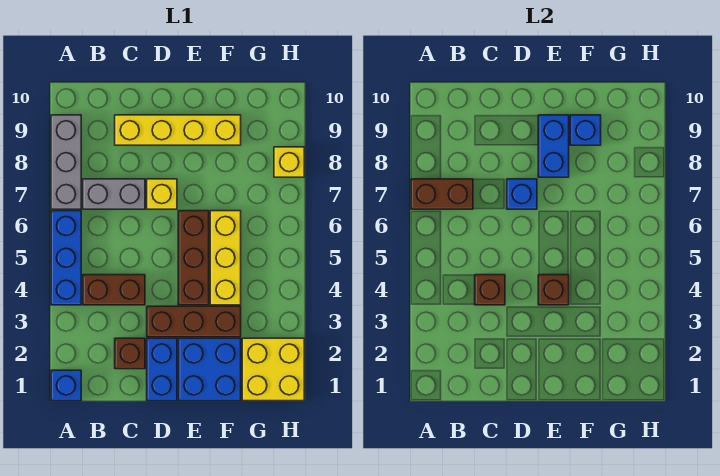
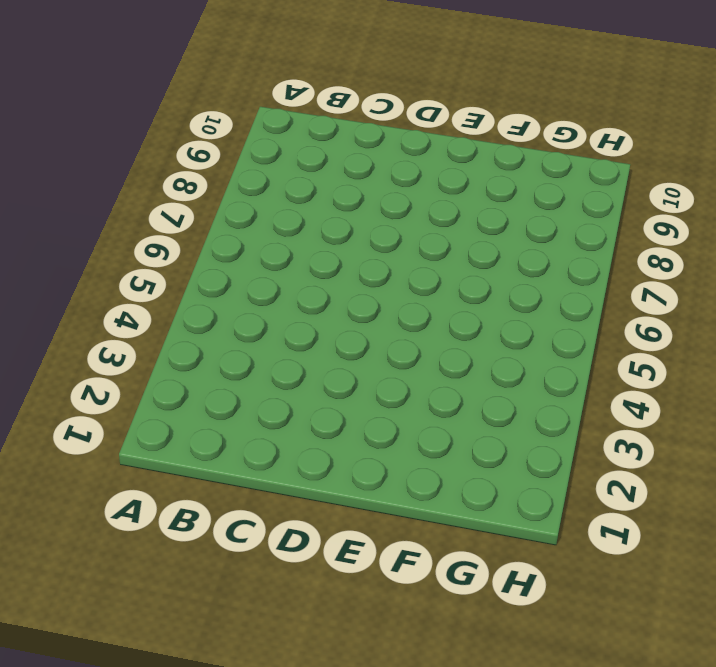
none -> blue 1x1 brick [51,370,81,401]
none -> blue 1x3 brick [51,211,81,305]
none -> grey 1x3 brick [51,115,81,209]

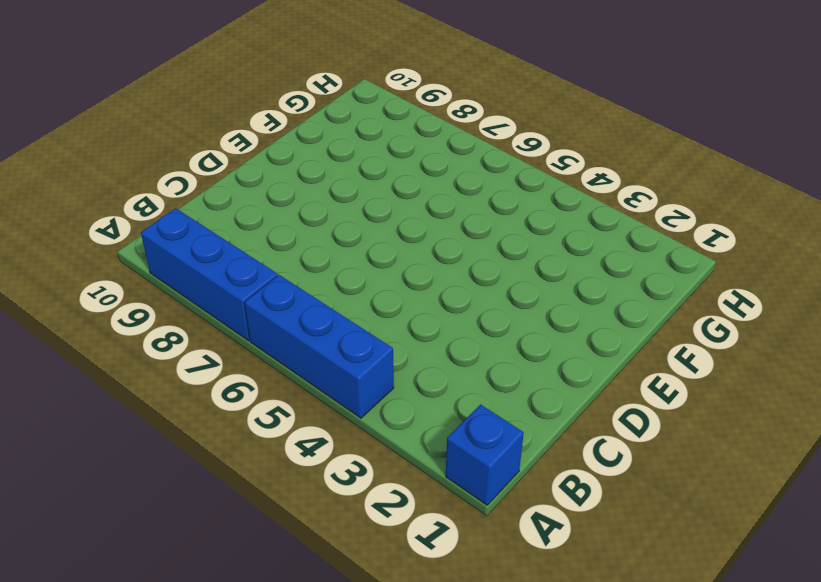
blue 1x3 brick [141,208,278,341] -> grey 1x3 brick [51,115,81,209]
none -> brown 1x2 brick [83,275,145,305]
none -> grey 1x2 brick [83,179,145,209]
none -> brown 1x1 brick [115,338,145,369]

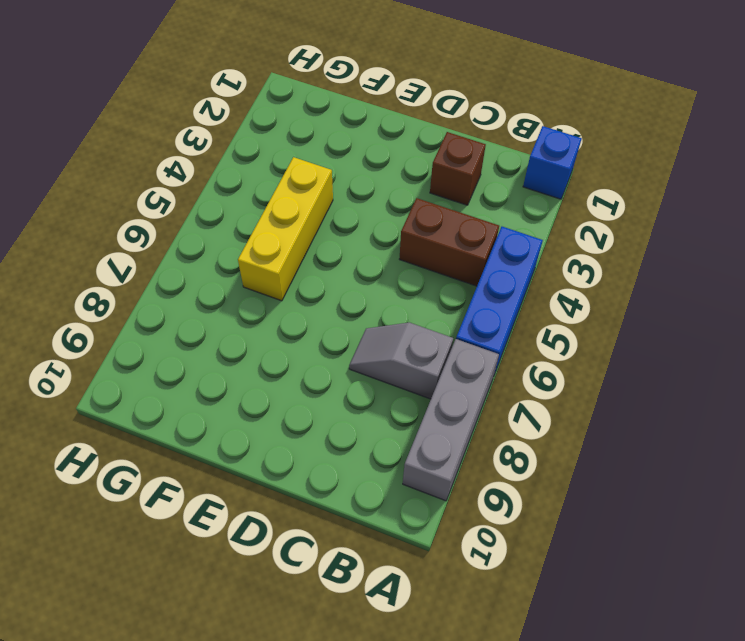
grey 1x2 slope [349,323,453,399] -> grey 1x2 brick [83,179,145,209]
none -> yellow 1x4 brick [115,115,241,145]
none -> blue 1x2 brick [147,338,177,401]
none -> brown 1x3 brick [147,306,241,337]

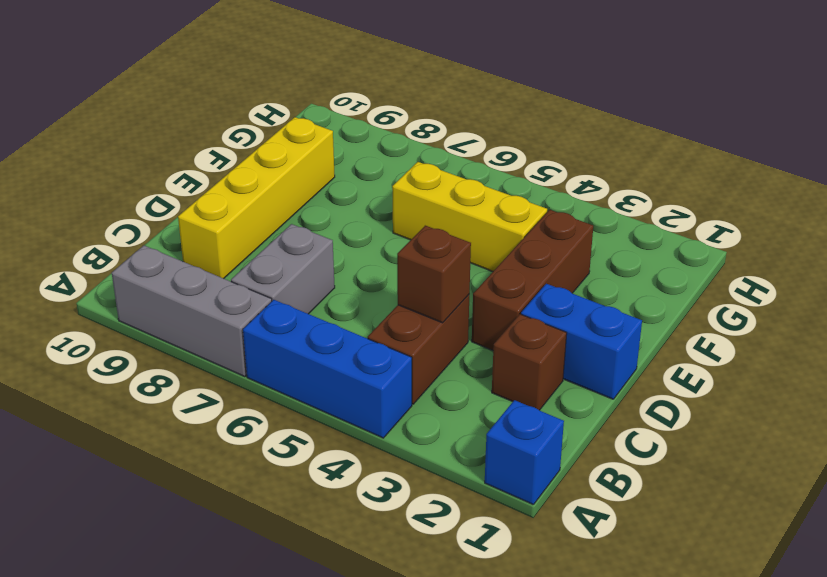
none -> yellow 1x1 brick [147,179,177,209]
none -> blue 2x2 brick [178,338,241,401]
none -> brown 1x3 brick [178,211,209,305]

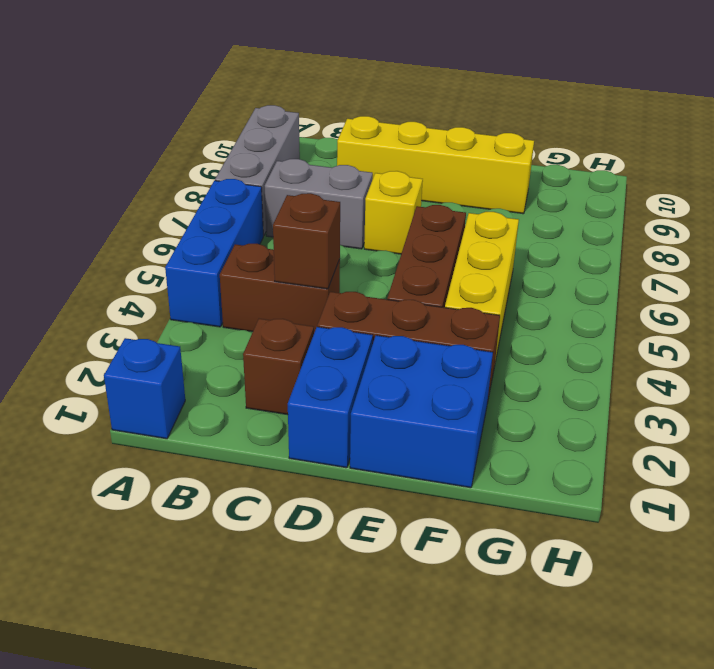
none -> yellow 2x2 brick [242,338,304,401]
none -> yellow 1x1 brick [274,147,304,177]
none -> brown 1x2 brick [411,179,473,209]

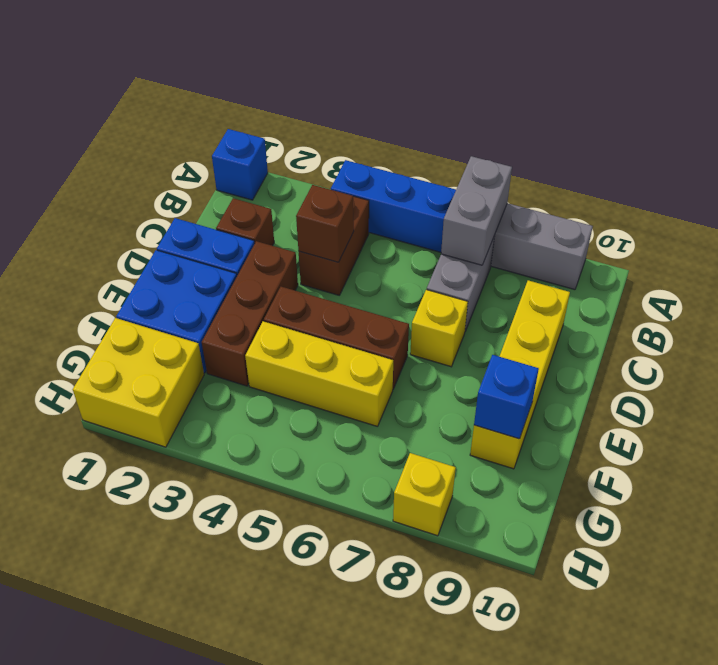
grey 1x2 brick [441,156,512,265] -> brown 1x2 brick [411,179,473,209]
none -> blue 1x1 brick [507,179,537,209]
none -> brown 1x1 brick [538,275,569,305]
none -> blue 1x2 brick [538,115,569,177]

